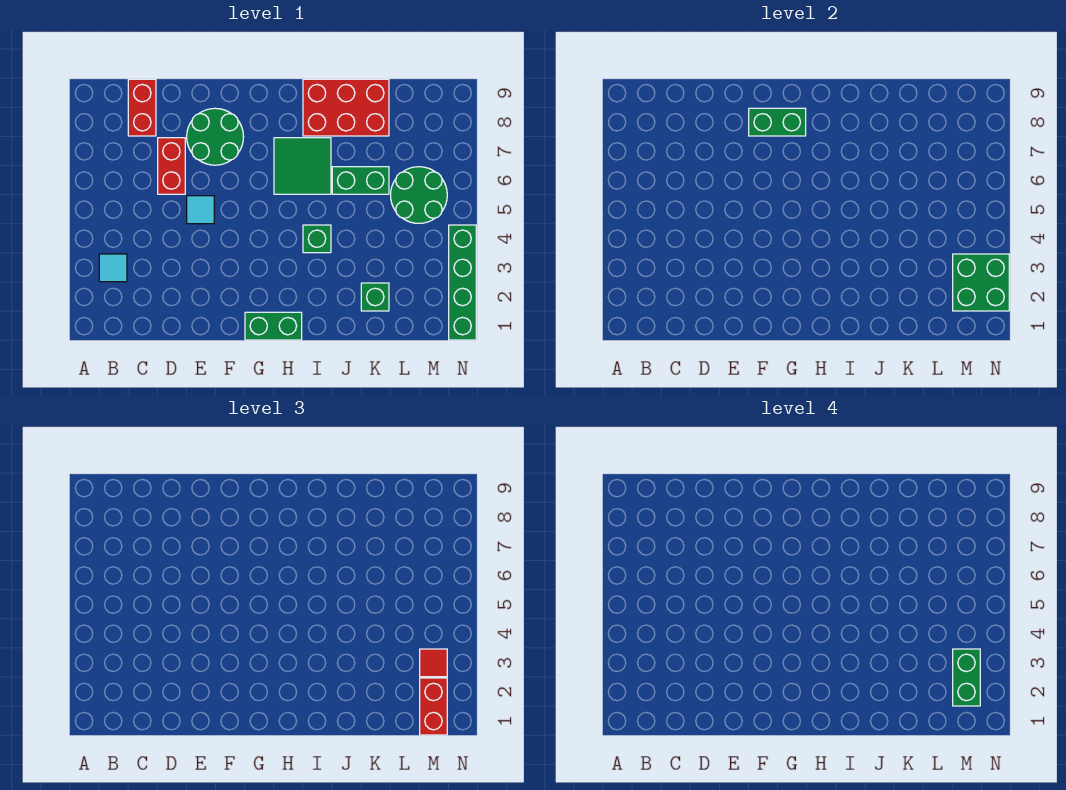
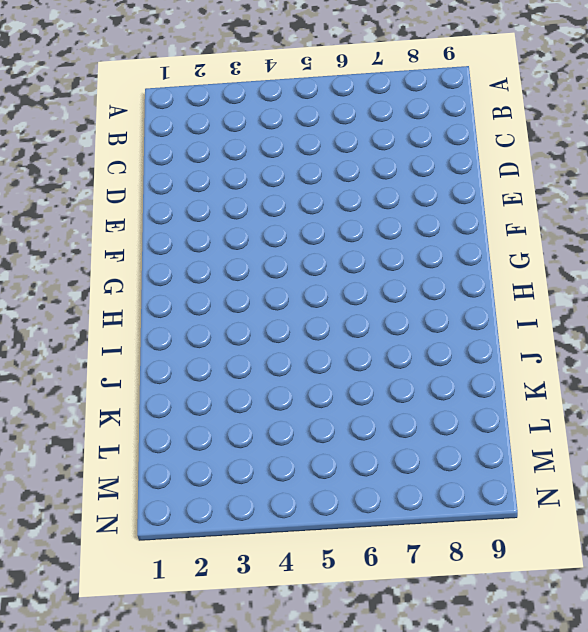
none -> cyan 1x1 tile [99,254,127,282]
none -> red 1x2 brick [128,79,156,136]
none -> red 1x2 brick [158,138,185,194]

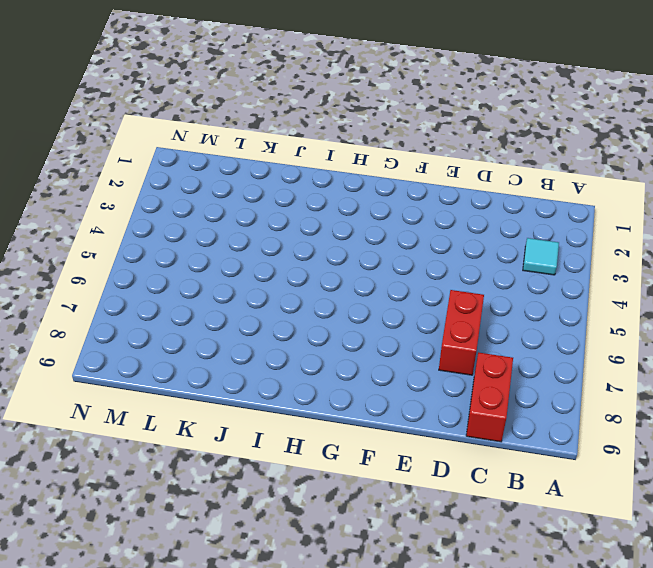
none -> cyan 1x1 tile [187,196,214,224]
none -> green 2x2 round brick [187,108,243,165]
none -> green 1x2 brick [245,312,302,340]

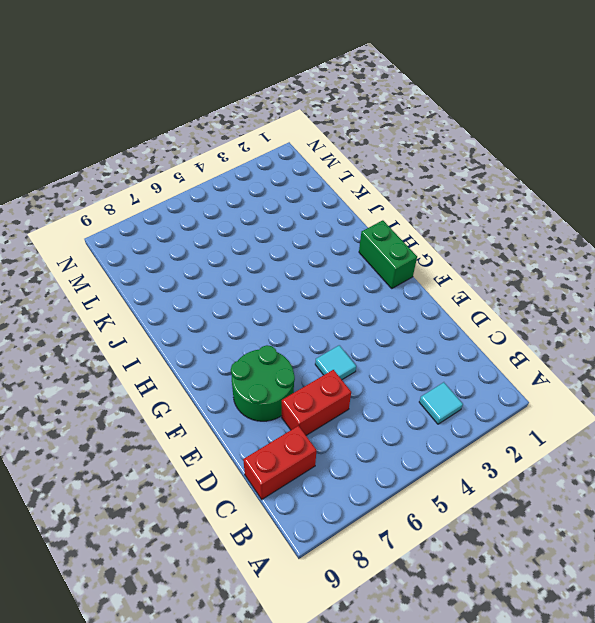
none -> green 2x2 tile [274,138,331,194]
none -> green 1x1 brick [303,225,331,253]
none -> red 2x3 brick [303,79,389,136]

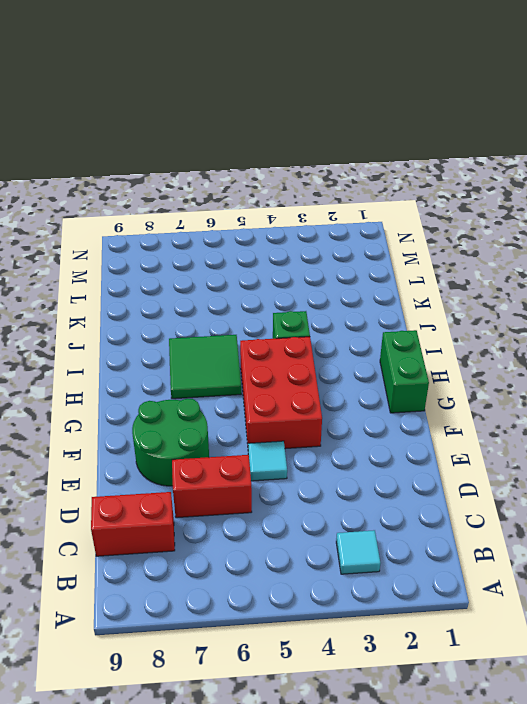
red 2x3 brick [240,337,322,449] -> red 2x3 brick moved to [303,79,389,136]
none -> green 1x2 brick [332,167,389,194]
none -> green 1x1 brick [361,283,389,311]
none -> green 2x2 round brick [391,167,447,223]

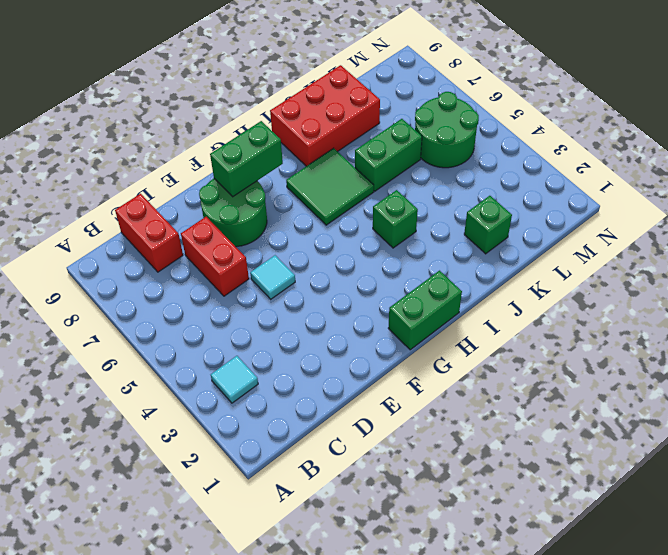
none -> green 1x4 brick [449,225,476,340]
none -> green 2x2 brick [953,254,1009,311]
none -> red 1x2 brick [420,678,447,735]

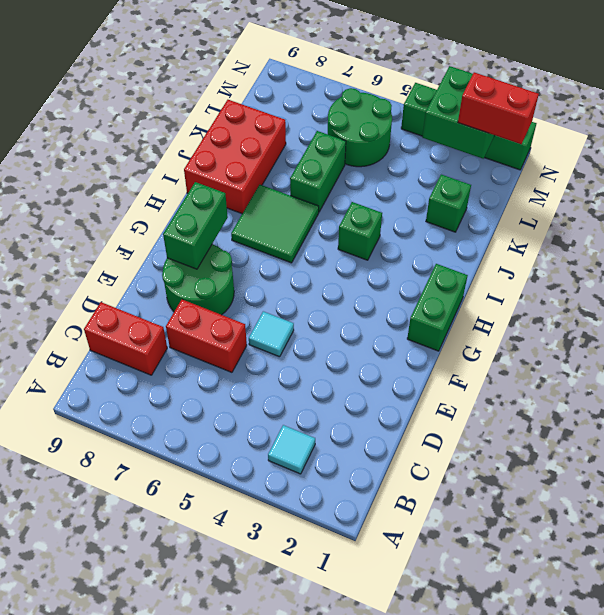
none -> red 1x1 tile [420,649,447,677]
none -> green 1x2 brick [953,649,980,706]

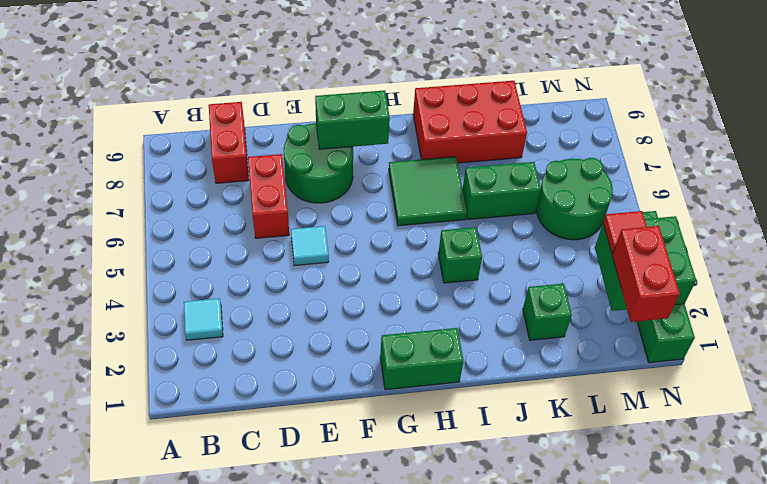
none -> green 1x2 brick [953,649,980,706]

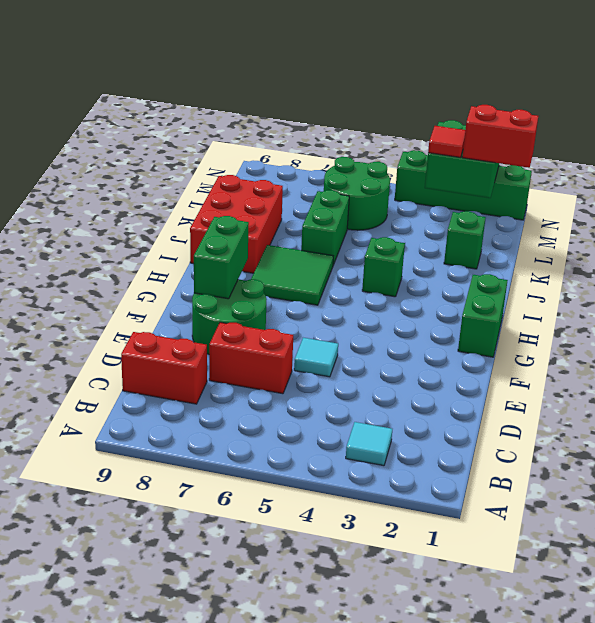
none -> green 1x2 brick [953,649,980,706]

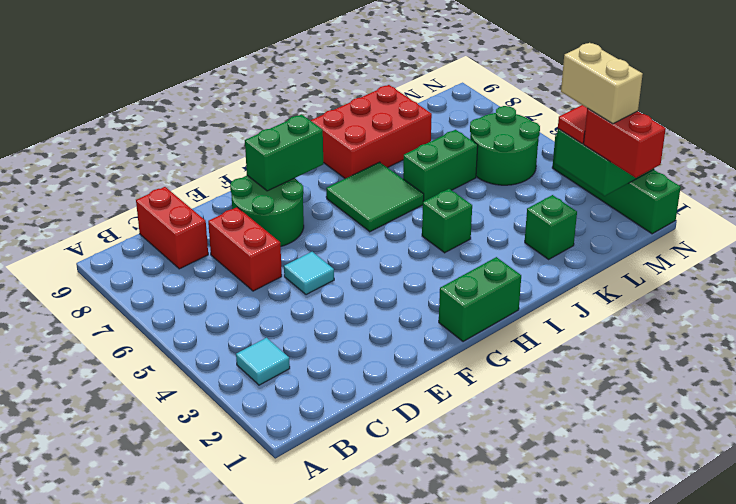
tan 1x2 brick [561,43,643,124] -> green 1x2 brick [953,649,980,706]

